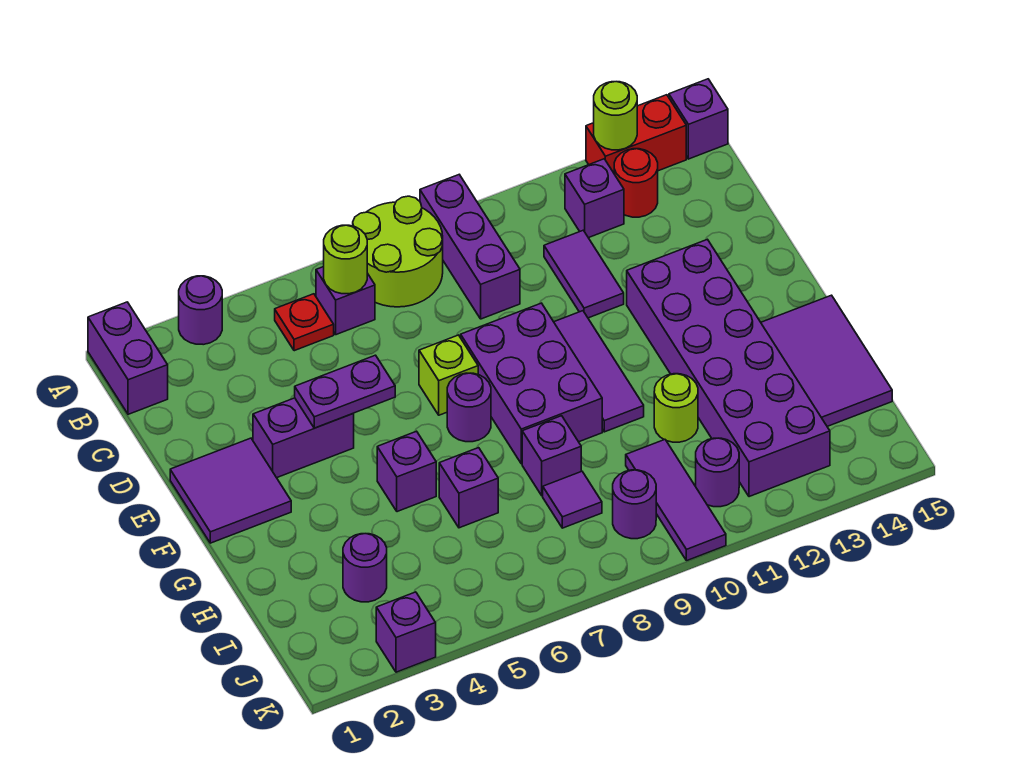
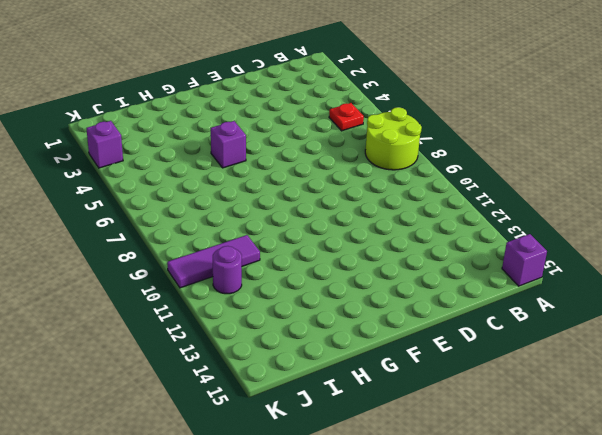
none -> purple 1x2 brick [88,302,168,414]
none -> purple 1x1 round brick [179,276,222,345]
none -> purple 1x3 brick [420,175,520,319]
none -> red 1x2 brick [586,95,686,173]

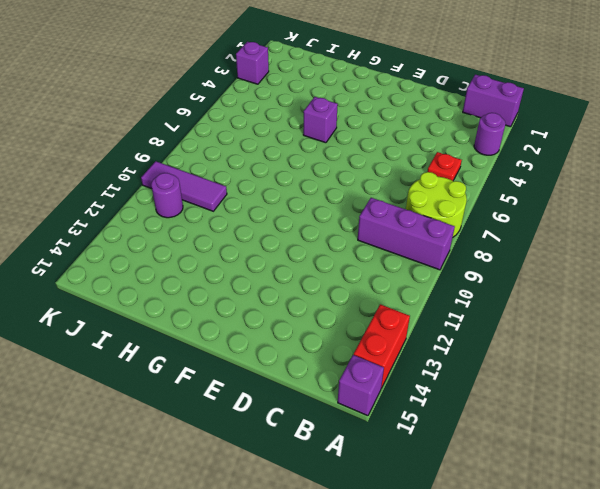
none -> purple 1x1 brick [316,267,375,335]
none -> purple 1x1 brick [565,159,624,238]
none -> red 1x1 round brick [614,149,658,217]
none -> purple 1x2 tile [544,230,624,318]

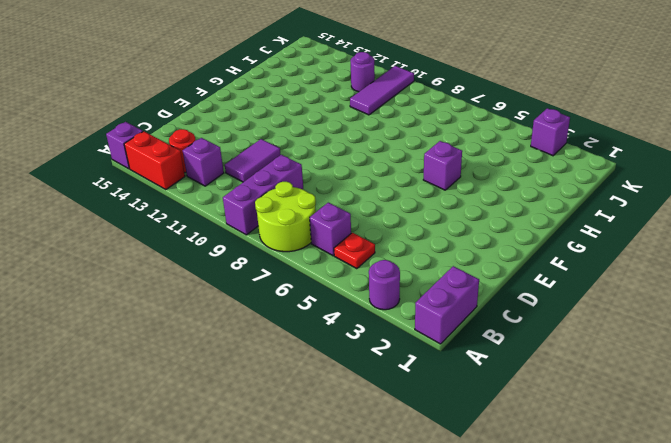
none -> purple 2x2 tile [170,438,291,543]
none -> purple 1x2 brick [253,398,354,478]
none -> lime 1x1 brick [419,335,478,415]
none -> purple 2x3 brick [461,303,602,464]

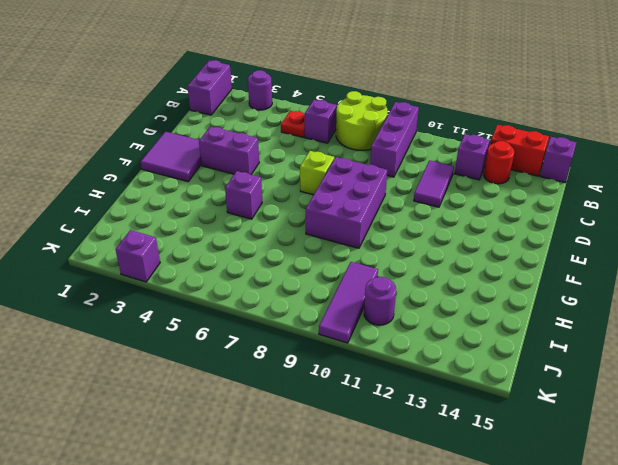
none -> purple 1x3 tile [554,311,644,432]
none -> purple 2x6 brick [627,239,830,497]
none -> purple 1x1 round brick [447,373,491,442]
none -> purple 2x3 tile [761,295,892,426]

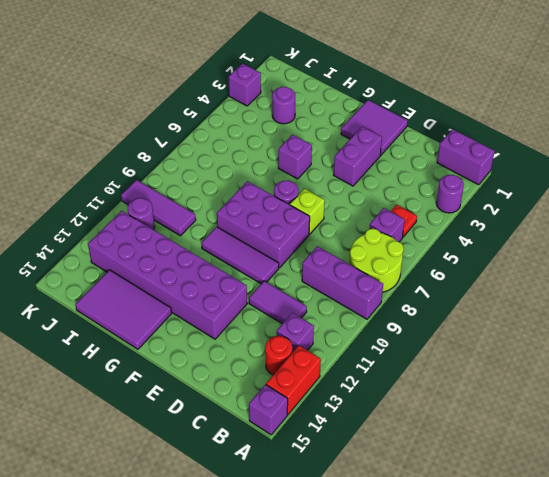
none -> purple 1x1 brick [439,448,498,528]
none -> purple 1x1 brick [522,416,581,496]
none -> lime 1x1 round brick [654,374,698,442]
none -> purple 1x1 tile [543,471,602,528]

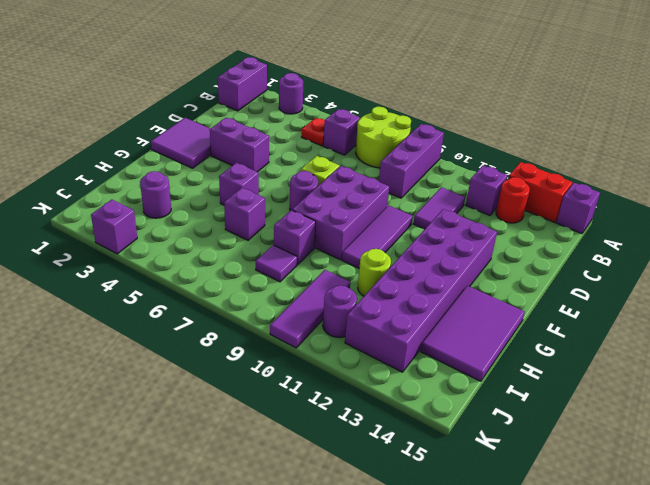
none -> purple 1x1 round brick [613,470,656,539]
none -> lime 1x1 round brick [594,82,637,150]
none -> lime 1x1 round brick [324,225,367,294]
none -> purple 1x2 plate [295,355,395,428]

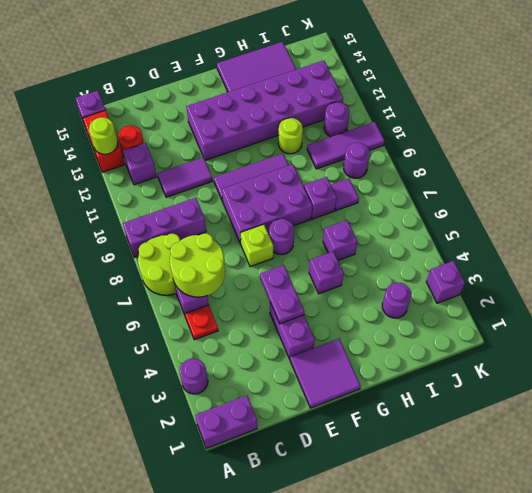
lime 2x2 round brick [170,233,225,297] -> lime 1x1 round brick [324,225,367,294]

